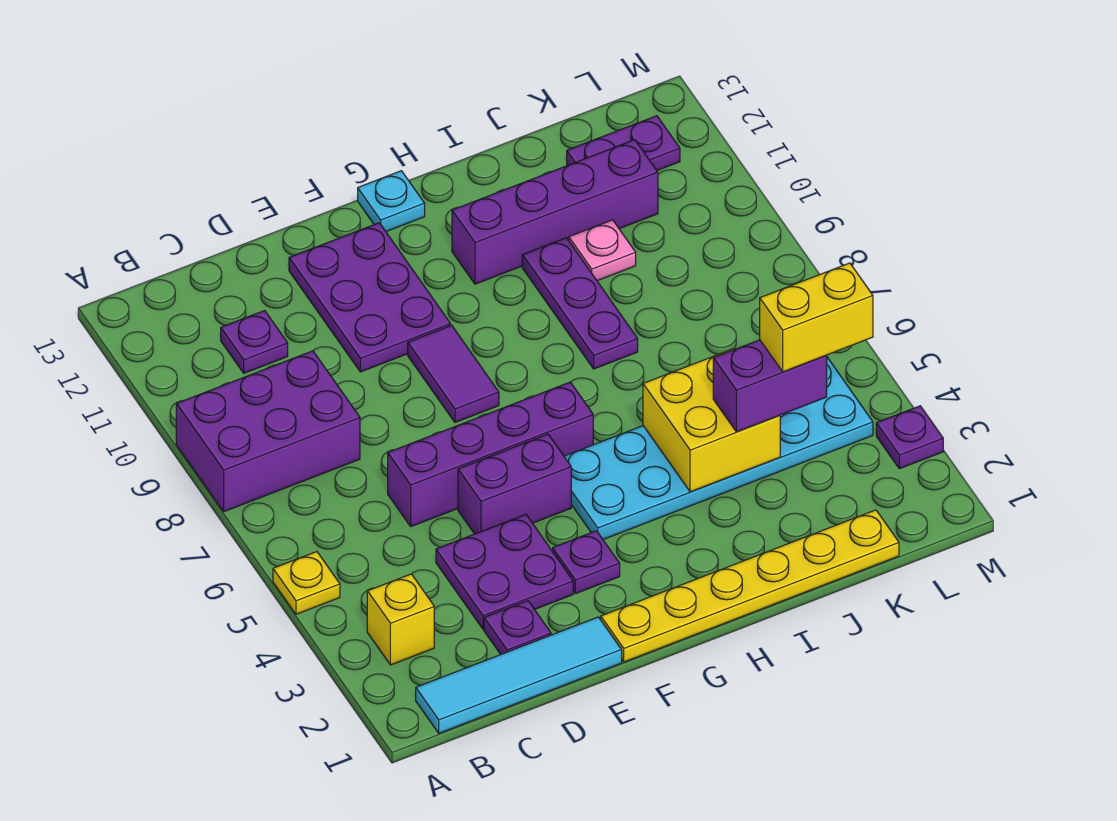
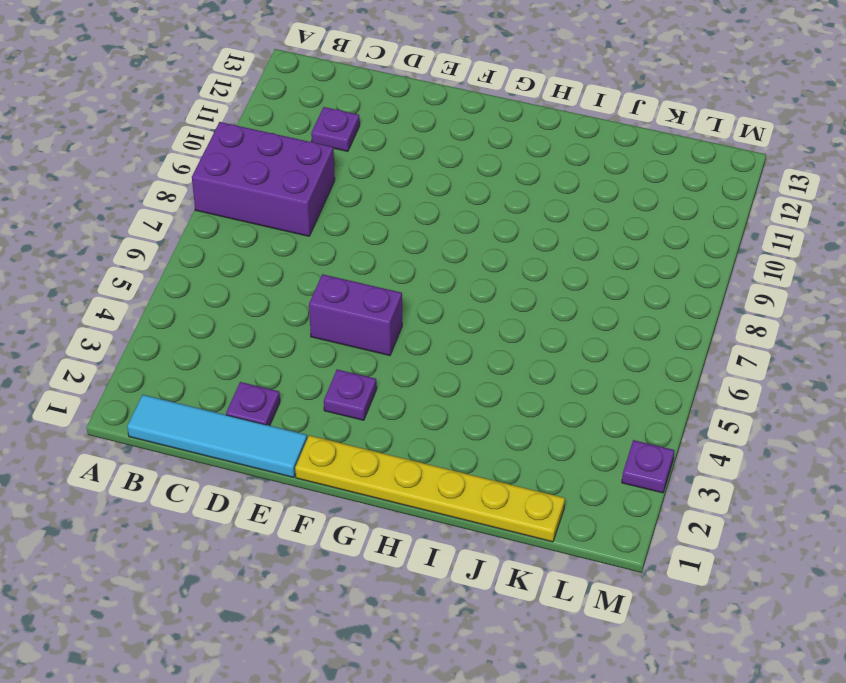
none -> yellow 1x1 plate [273,552,340,614]
none -> yellow 1x1 brick [367,574,434,665]
none -> purple 2x2 plate [436,514,573,629]

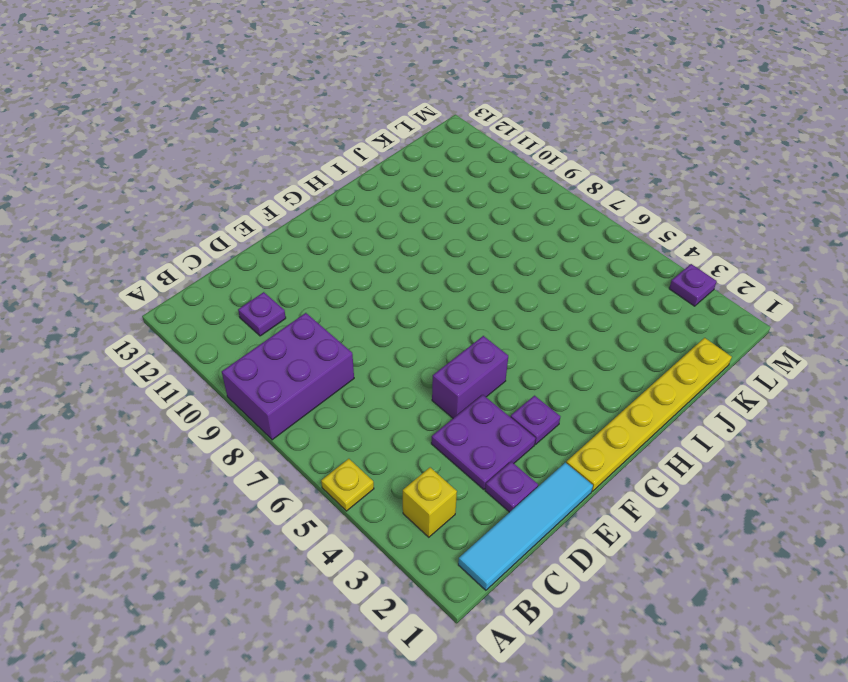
none -> purple 1x4 brick [388,382,593,526]
none -> purple 2x3 plate [289,223,451,372]
none -> purple 1x2 tile [408,325,499,422]

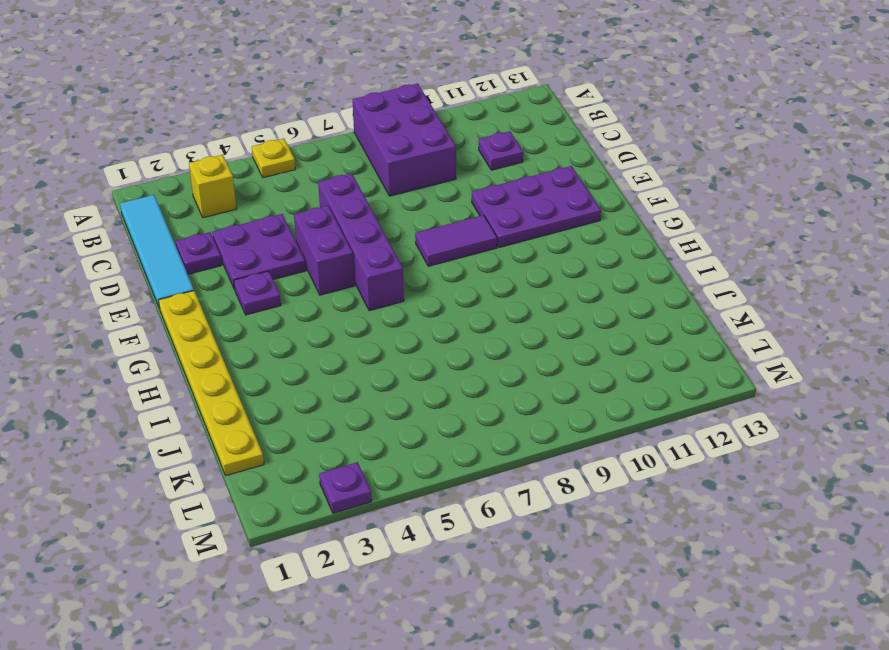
none -> cyan 2x6 plate [564,357,873,539]
none -> cyan 1x1 plate [358,171,425,231]
none -> purple 1x4 brick [452,140,658,284]

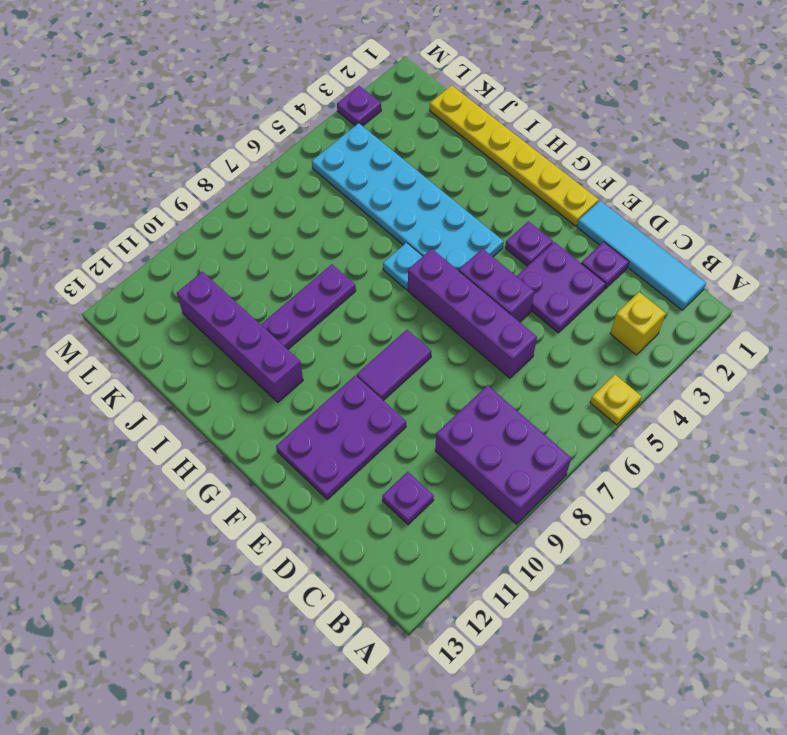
cyan 1x1 plate [383,243,423,290] -> cyan 1x1 plate moved to [358,171,425,231]
none -> pink 1x1 plate [569,220,636,281]
none -> purple 1x2 plate [567,116,680,170]
none -> yellow 2x2 brick [643,349,780,492]

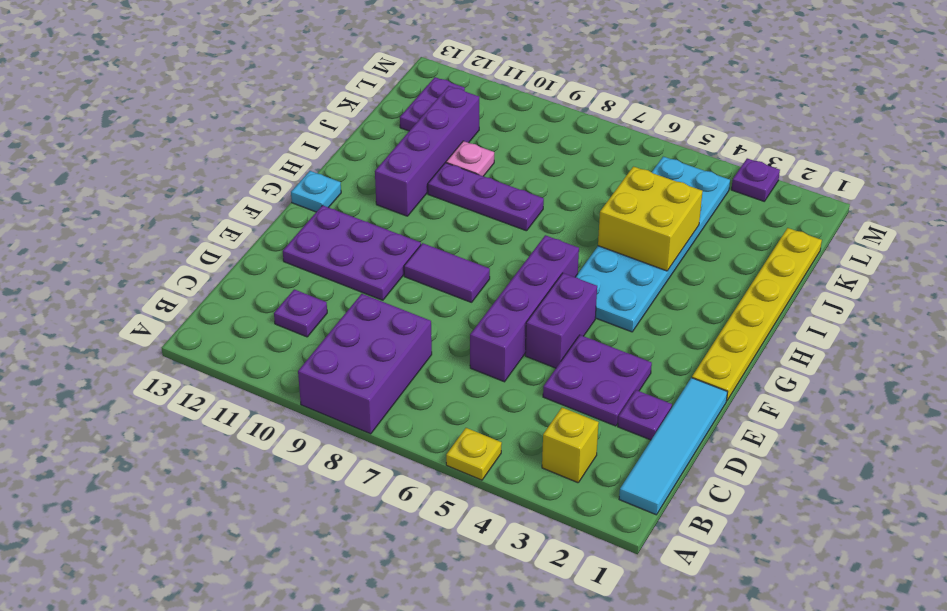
none -> purple 1x1 plate [553,531,620,594]
none -> purple 1x2 brick [713,340,827,432]
none -> yellow 1x2 brick [760,263,873,372]

